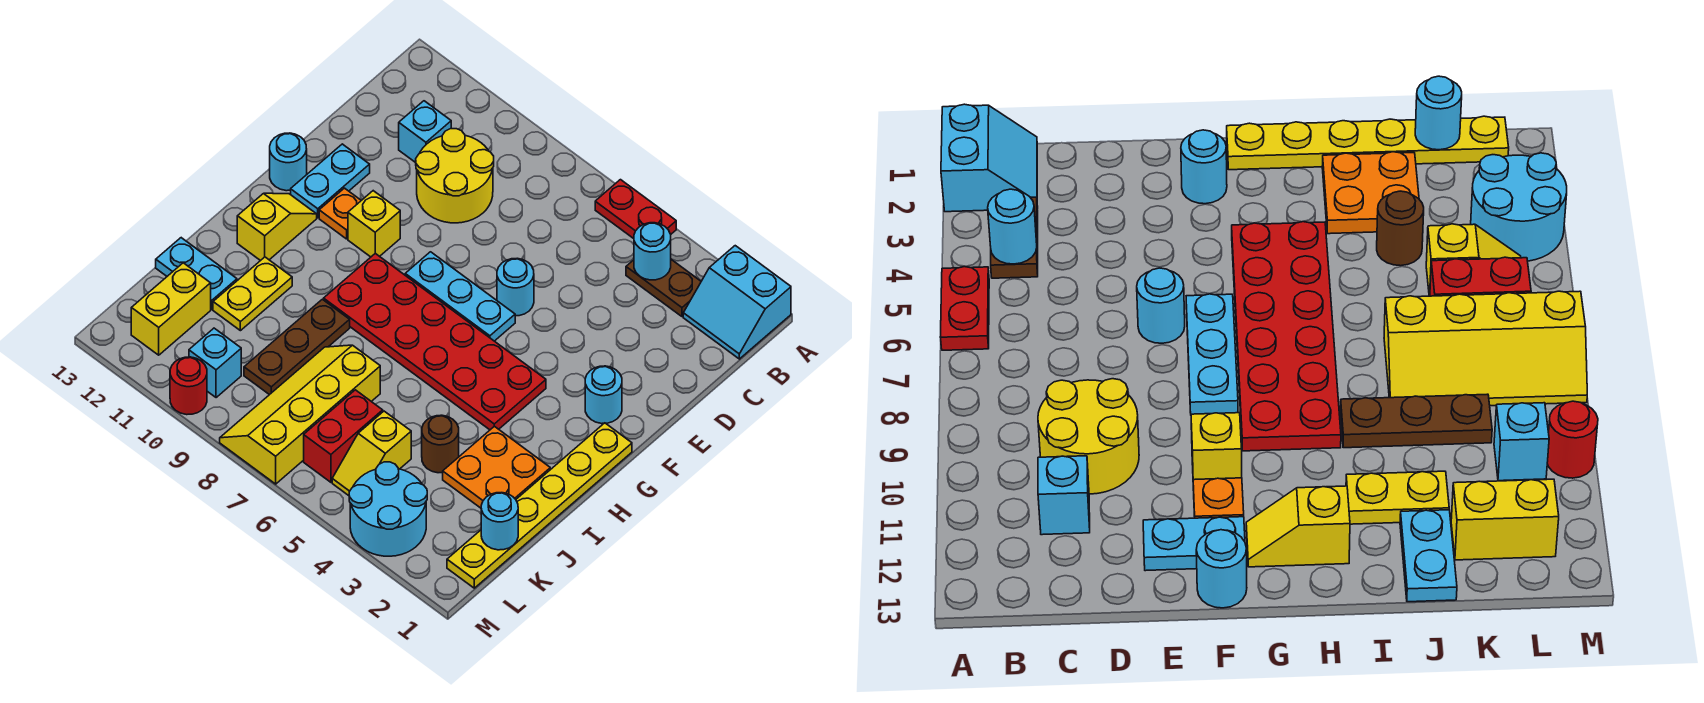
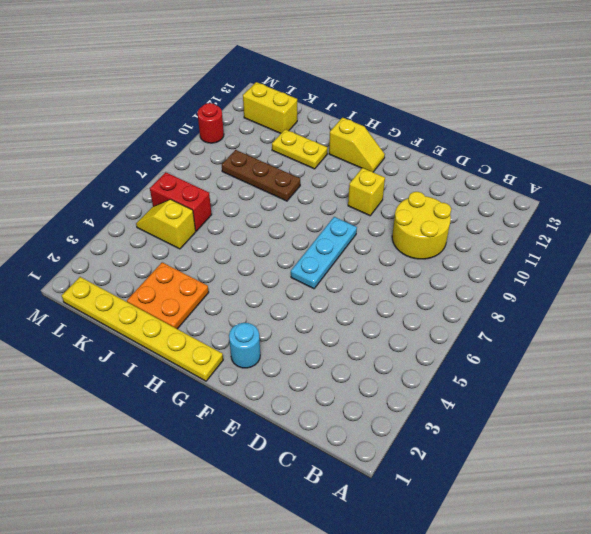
none -> cyan 2x2 slope [683,246,791,359]
none -> red 1x2 plate [595,180,676,239]
none -> brown 1x2 plate [626,260,701,316]

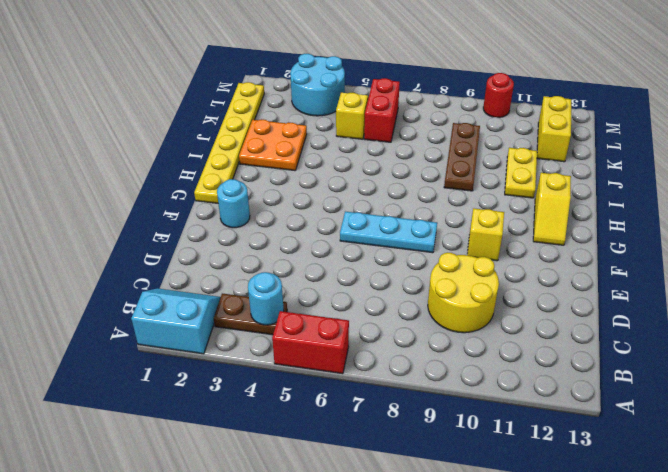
red 1x2 brick [272,311,349,374] -> red 1x2 plate [595,180,676,239]
none -> cyan 1x1 brick [399,101,451,163]
none -> cyan 1x1 round brick [497,258,534,316]
none -> cyan 1x2 plate [291,144,370,218]

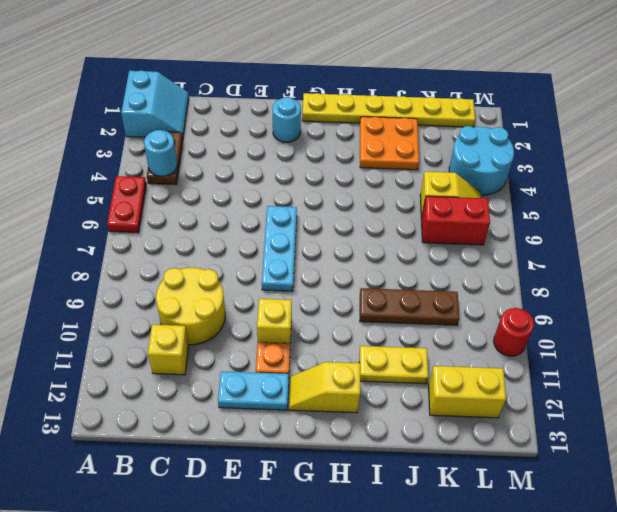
yellow 1x1 brick [148,325,189,375] -> cyan 1x1 brick [399,101,451,163]
none -> cyan 1x1 round brick [497,258,534,316]
none -> cyan 1x1 round brick [270,133,307,191]
none -> red 2x6 plate [324,253,546,430]

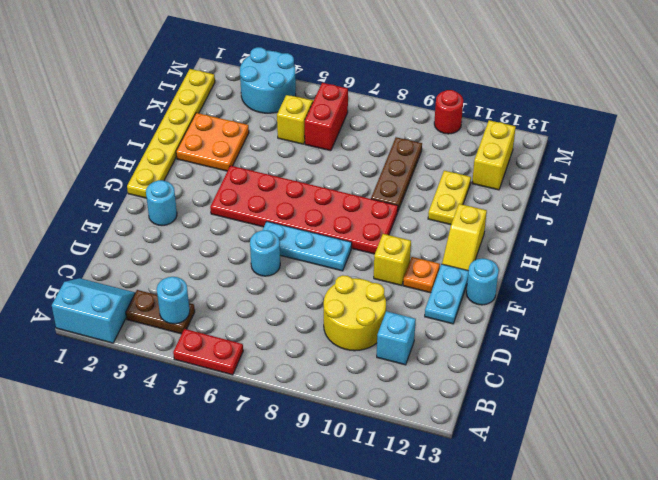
none -> brown 1x1 round brick [422,415,459,473]
none -> yellow 2x4 slope [220,345,380,484]
none -> cyan 1x2 plate [156,238,237,309]

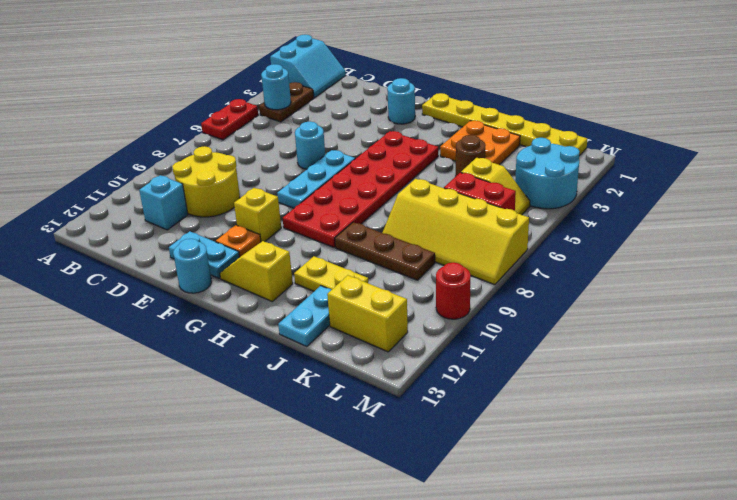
none -> cyan 1x1 brick [189,328,241,398]
none -> cyan 1x1 round brick [481,493,518,550]

